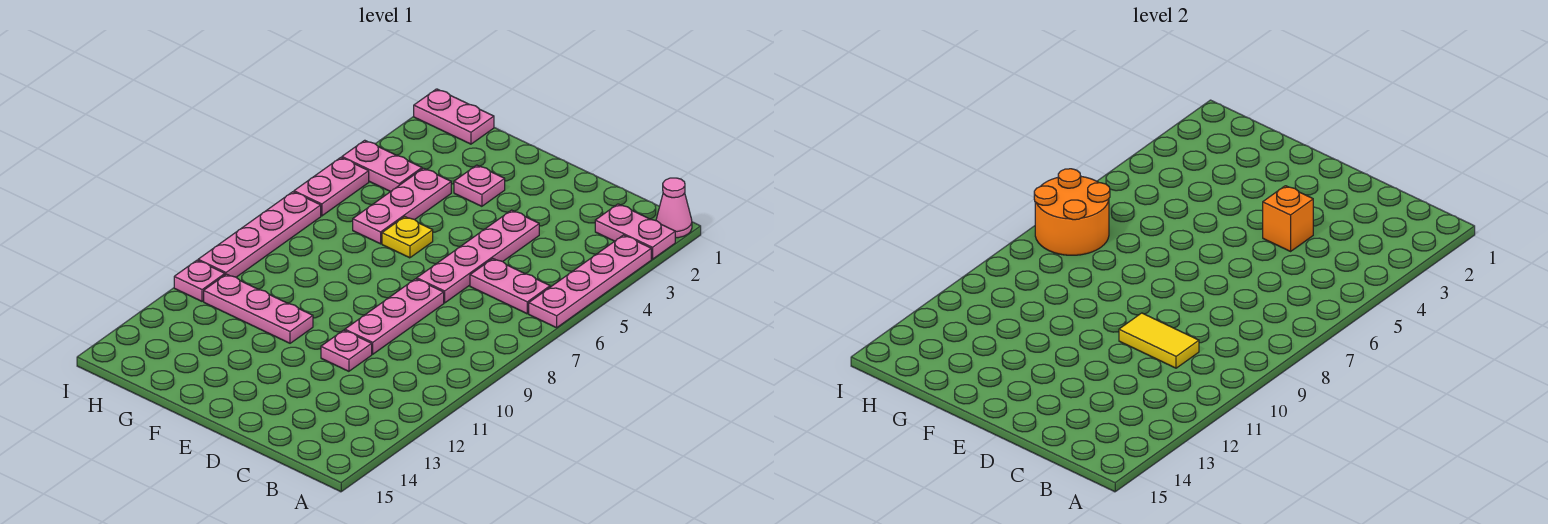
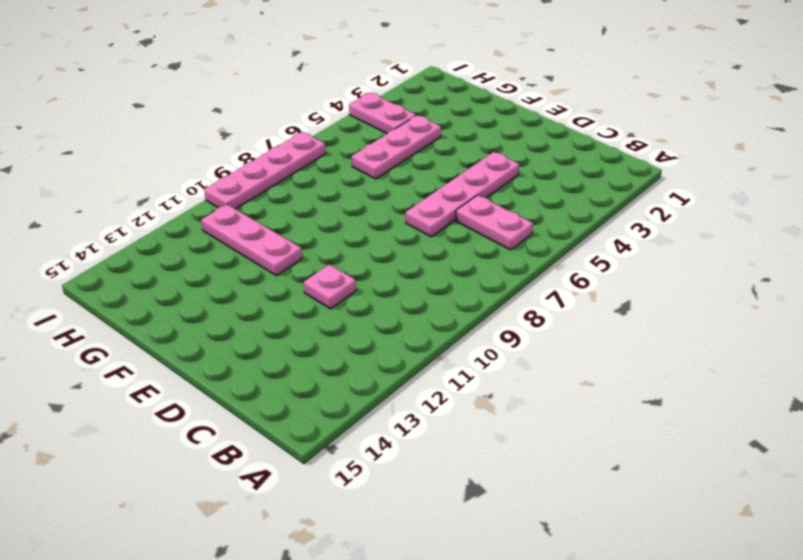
none -> pink 1x1 cone [656,178,692,238]
none -> pink 1x2 plate [595,204,675,259]
none -> pink 1x4 plate [529,235,651,328]

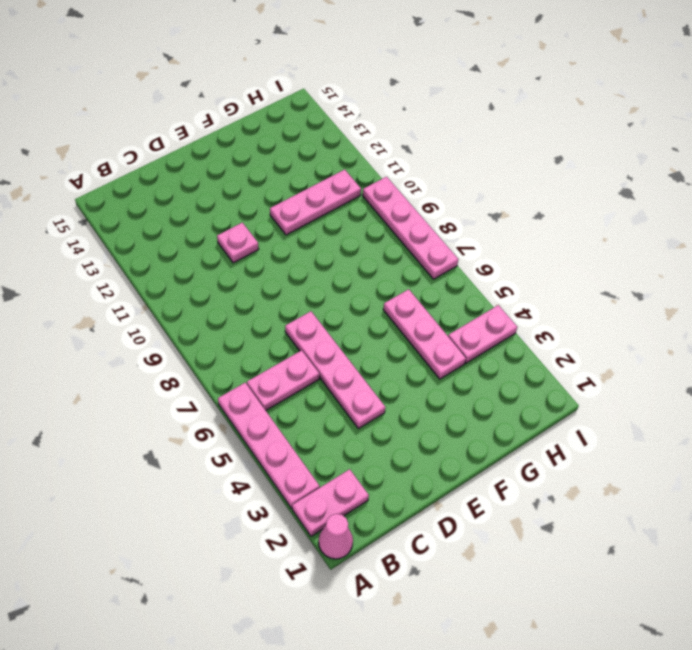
none -> pink 1x3 plate [345,279,444,354]
none -> pink 1x1 plate [454,165,505,206]
none -> yellow 1x1 plate [382,217,433,258]

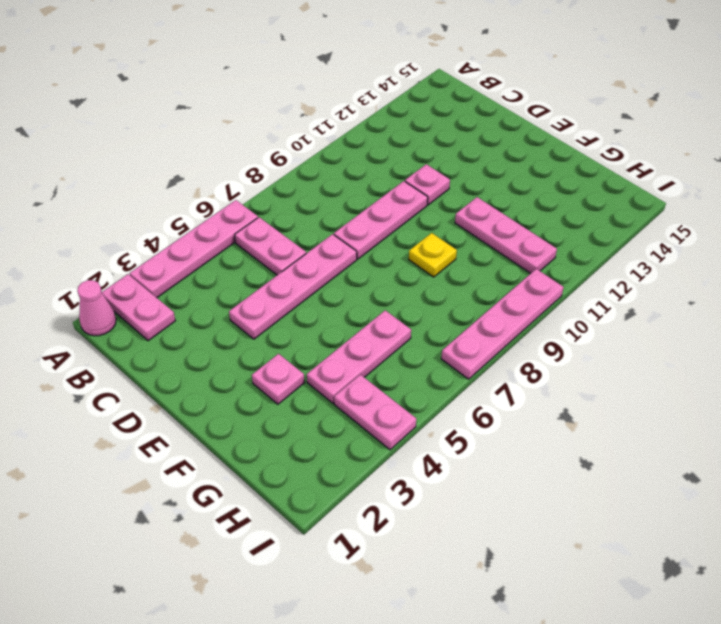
yellow 1x1 plate [409,233,457,277] -> yellow 1x1 plate moved to [382,217,433,258]
none -> pink 1x2 plate [414,89,494,144]
none -> pink 1x2 plate [294,158,369,216]
none -> pink 1x1 plate [174,260,225,301]

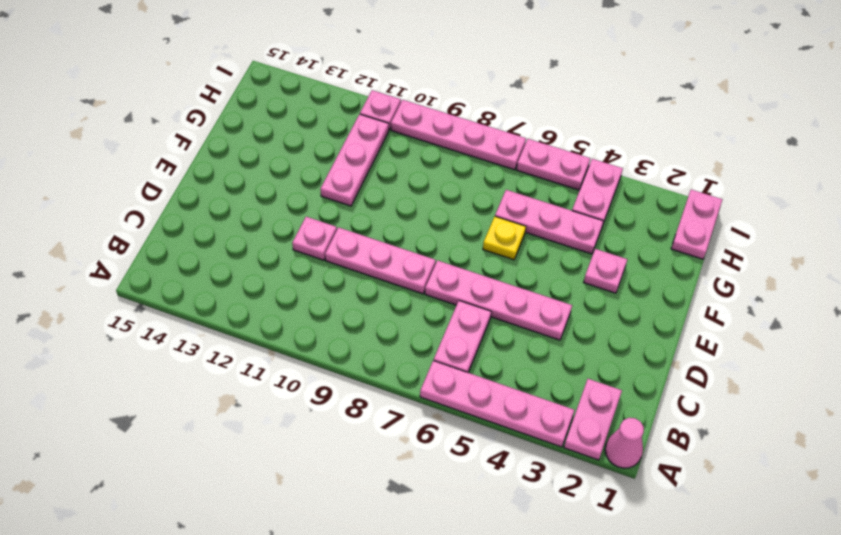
none -> yellow 1x2 tile [1119,313,1199,368]
none -> orange 1x1 brick [1263,186,1313,251]
none -> orange 2x2 round brick [1034,169,1110,255]

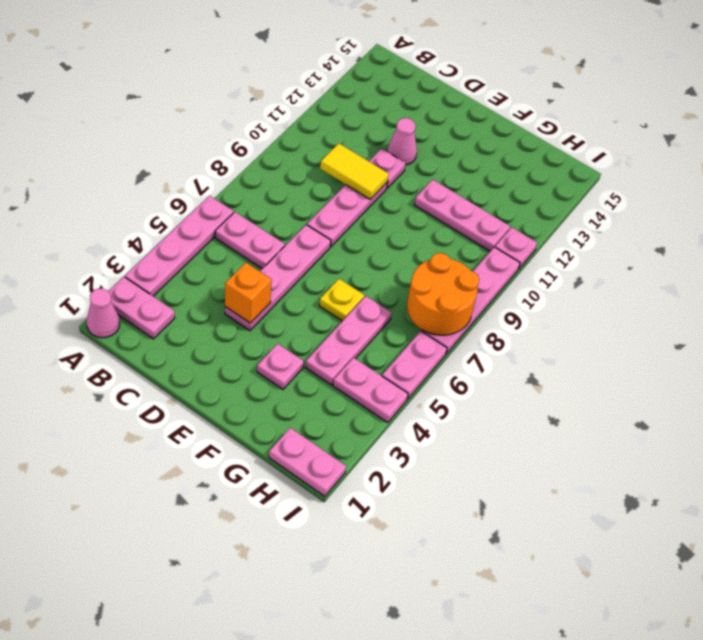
pink 1x1 cone [387,118,417,165] -> none

